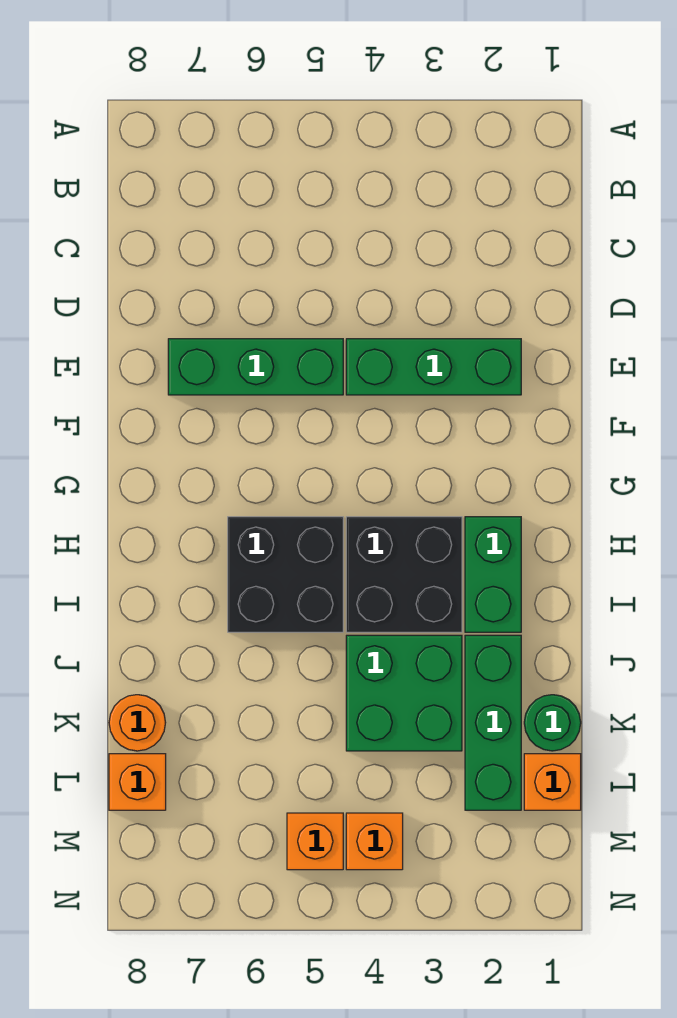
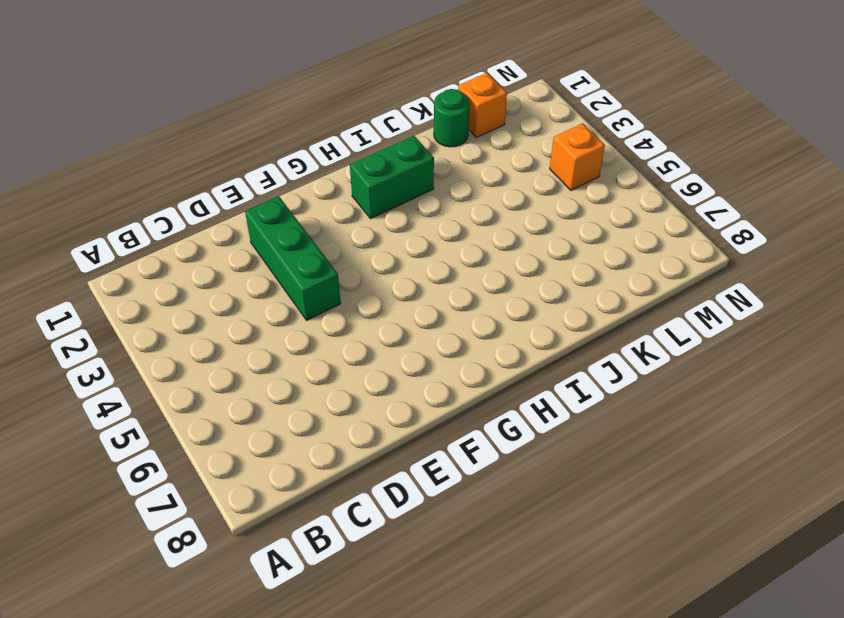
none -> green 1x3 brick [168,339,343,395]
none -> black 2x2 brick [346,517,462,632]
none -> black 2x2 brick [228,517,343,632]

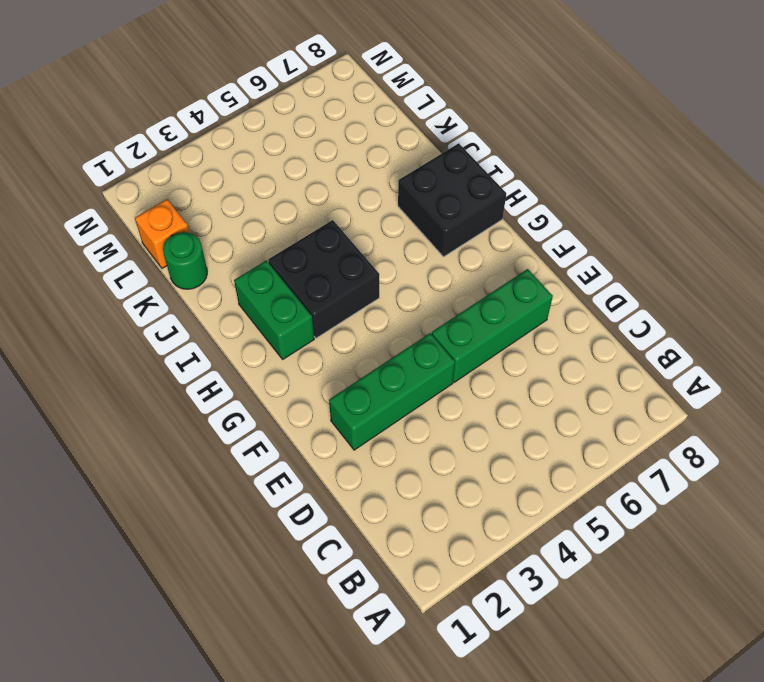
black 2x2 brick [398,143,506,257] -> black 2x2 brick moved to [228,517,343,632]
none -> green 1x3 brick [465,635,521,810]
none -> green 2x2 brick [346,635,462,751]
none -> orange 1x1 round brick [109,695,166,751]

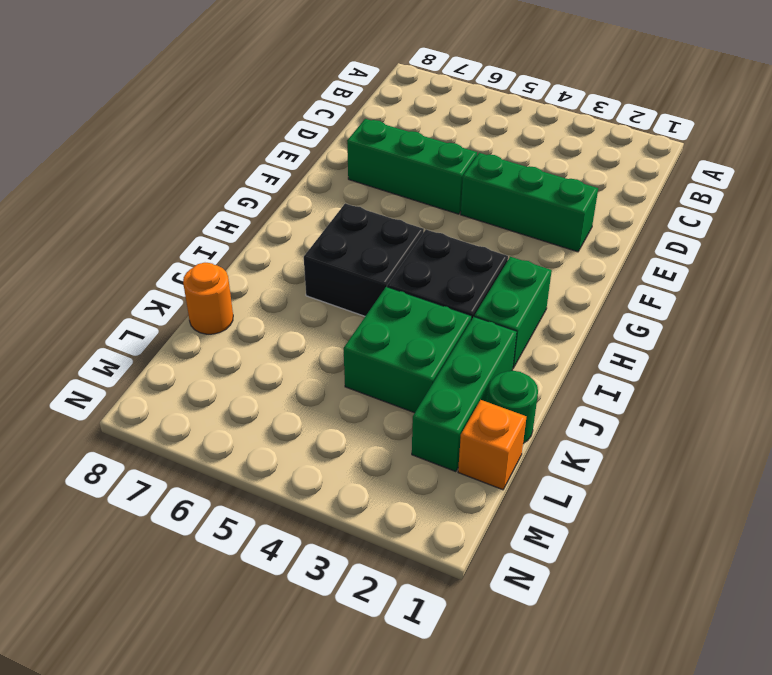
none -> orange 1x1 brick [109,754,166,810]
none -> orange 1x1 brick [346,813,403,870]
none -> orange 1x1 brick [287,813,343,870]

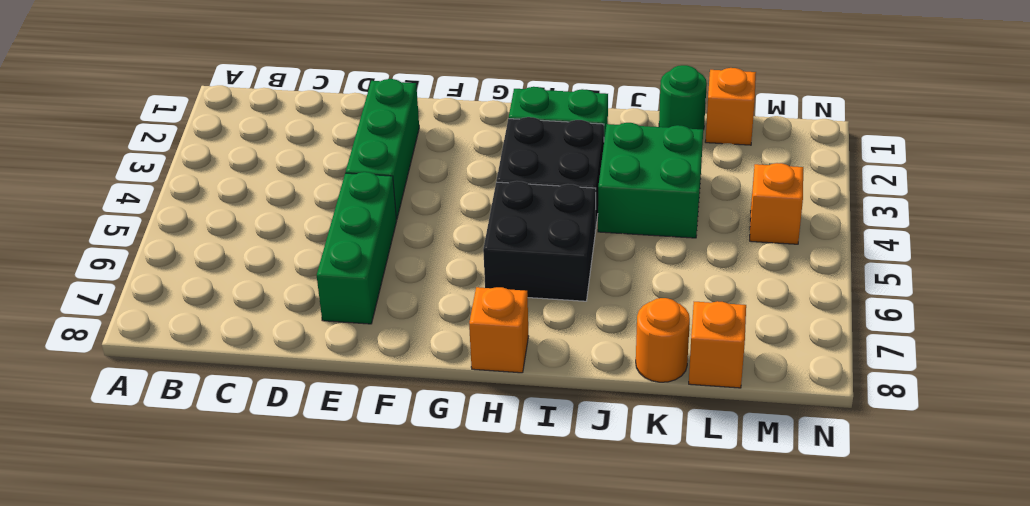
orange 1x1 brick [469,287,529,373] -> orange 1x1 brick moved to [287,813,343,870]
none -> green 1x3 brick [465,635,521,810]

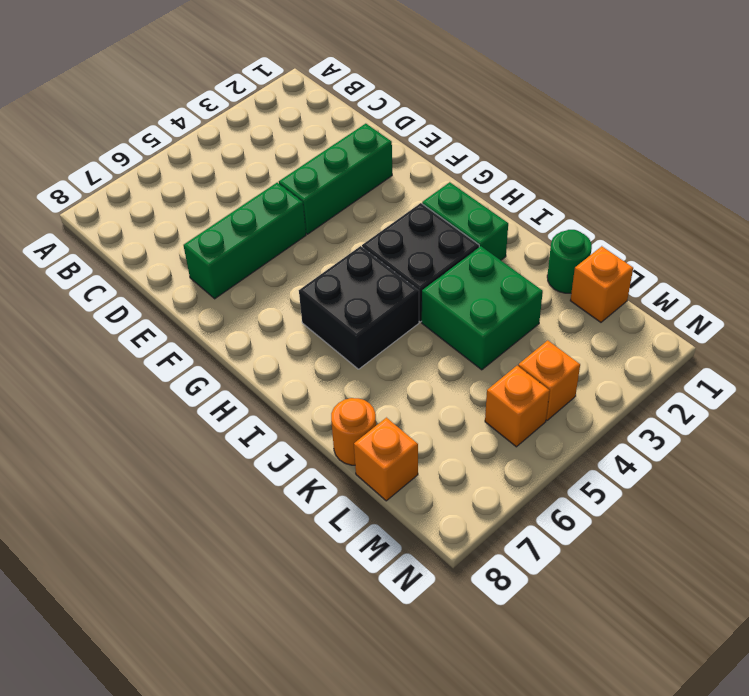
none -> green 1x3 brick [465,635,521,810]

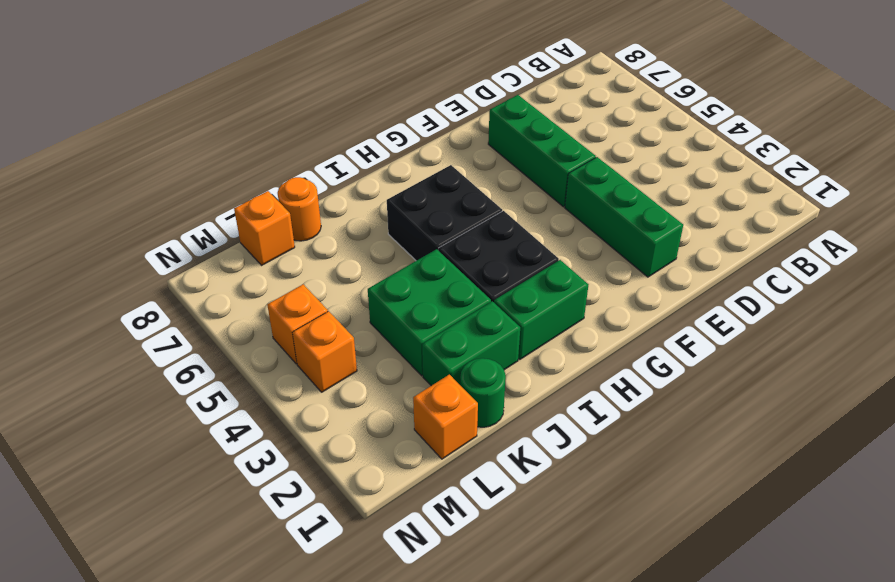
green 1x2 brick [422,301,520,386] -> green 1x3 brick [465,635,521,810]

